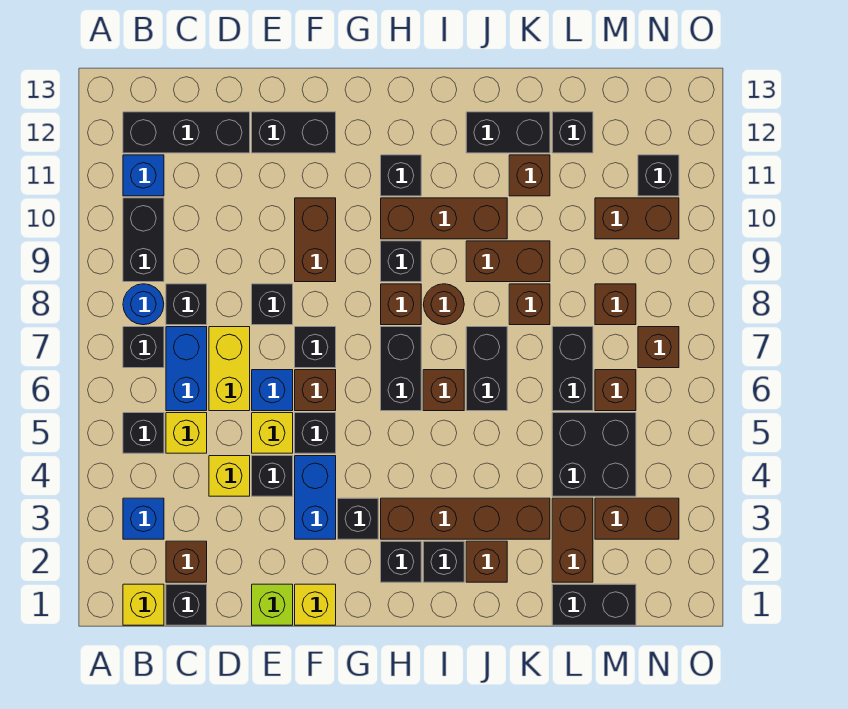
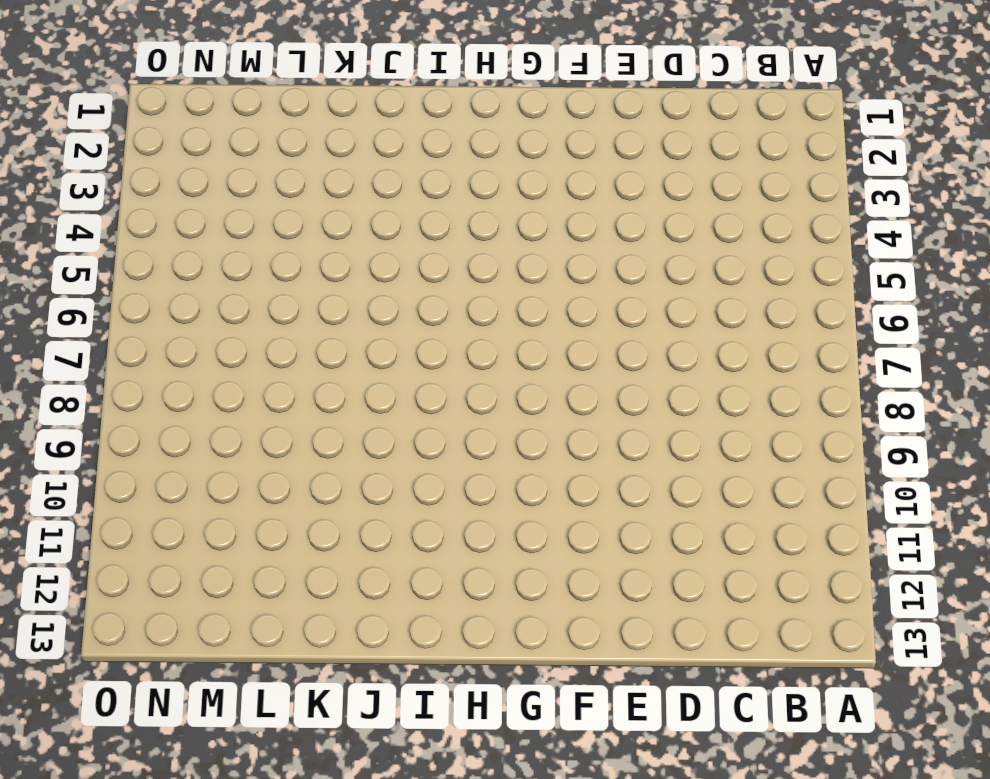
none -> yellow 1x1 brick [123,584,164,625]
none -> blue 1x1 brick [123,498,164,539]
none -> black 1x1 brick [123,413,164,453]
none -> black 1x1 brick [123,327,164,368]

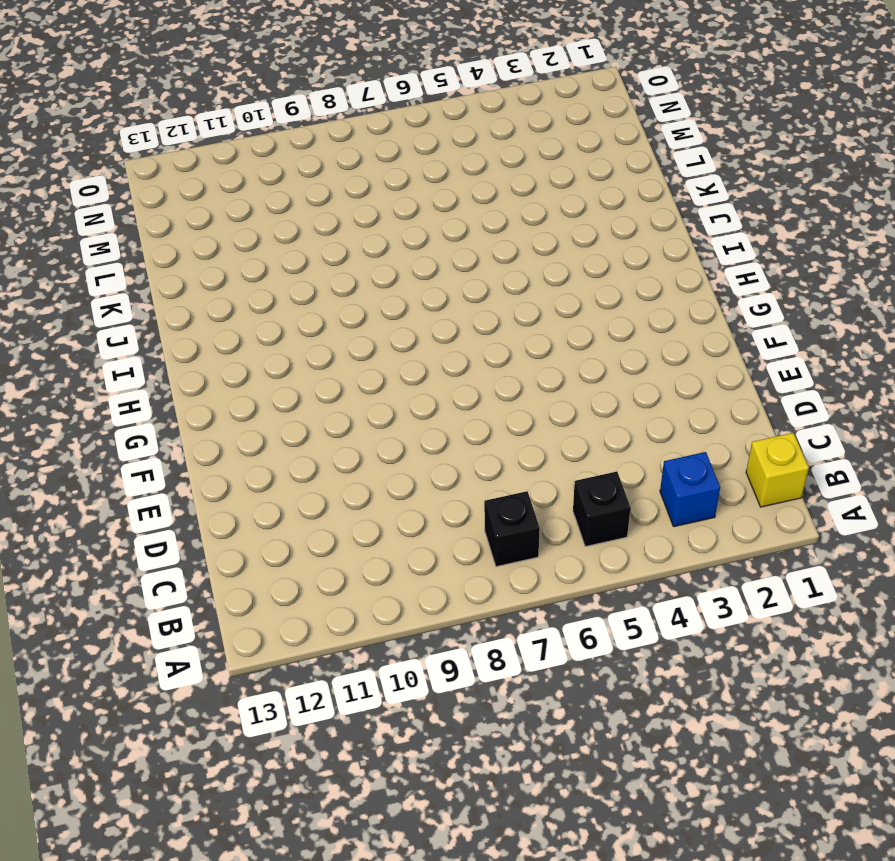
none -> blue 1x1 round brick [123,284,164,325]
none -> black 1x2 brick [123,198,164,282]
none -> blue 1x1 brick [123,155,164,196]
none -> black 1x3 brick [123,112,250,153]

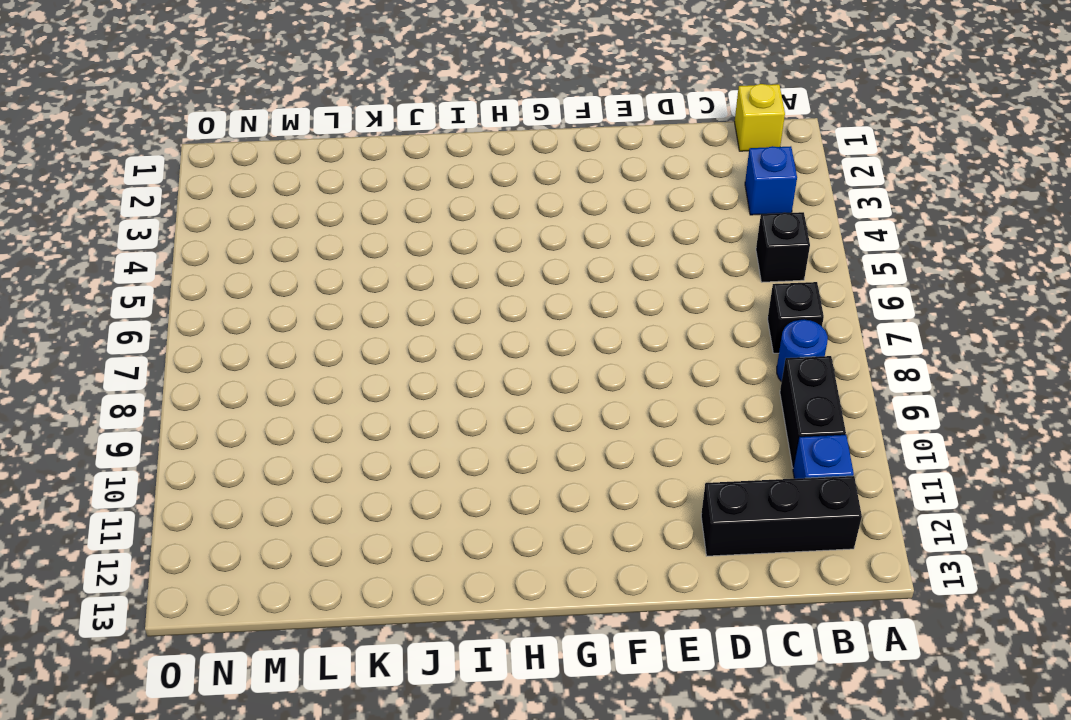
none -> black 1x1 brick [166,584,207,625]
none -> brown 1x1 brick [166,541,207,582]
none -> yellow 1x1 brick [166,413,207,453]
none -> blue 1x2 brick [166,327,207,411]

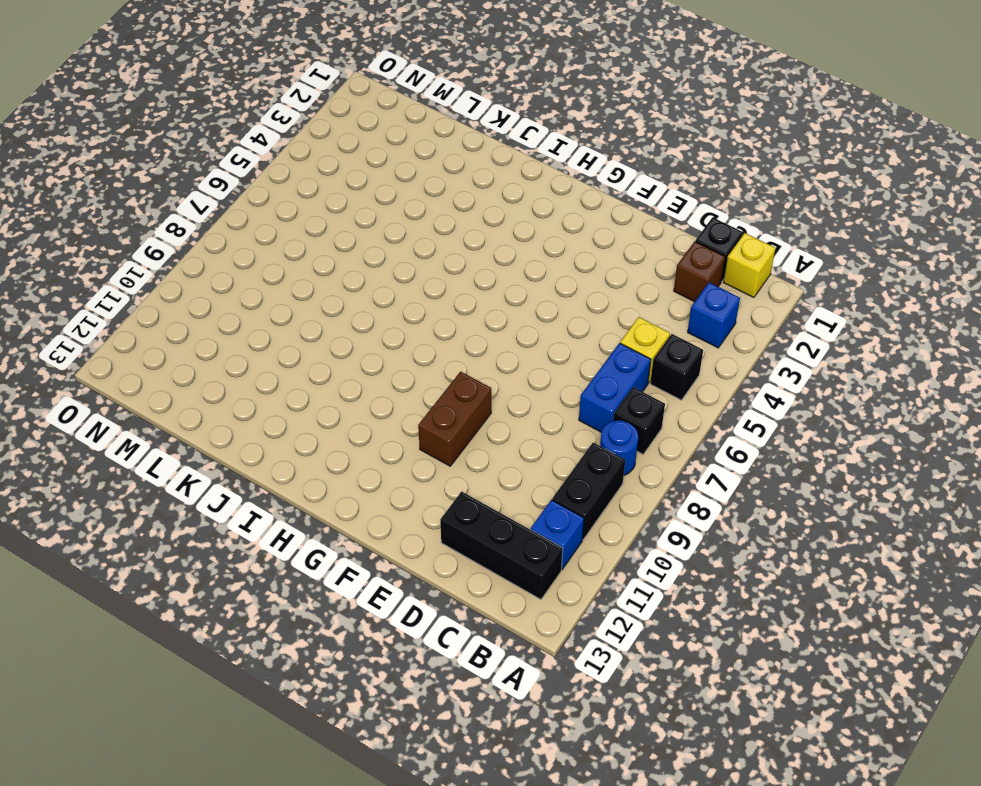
none -> black 1x1 brick [166,284,207,325]
none -> yellow 1x1 brick [209,456,250,496]
none -> yellow 1x2 brick [209,327,250,411]
none -> lime 1x1 brick [252,584,293,625]

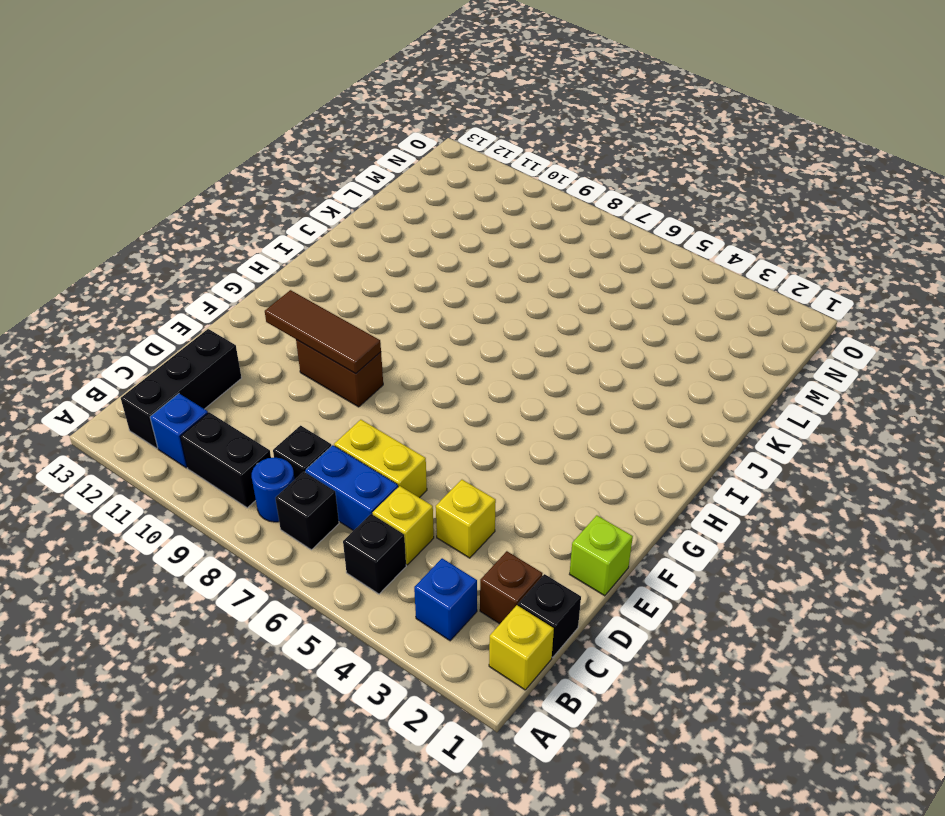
brown 1x3 tile [265,290,381,374] -> none
none -> black 1x1 brick [252,456,293,496]
none -> yellow 1x1 brick [252,413,293,453]
none -> blue 1x1 brick [252,370,293,411]
none -> black 1x1 brick [252,284,293,325]

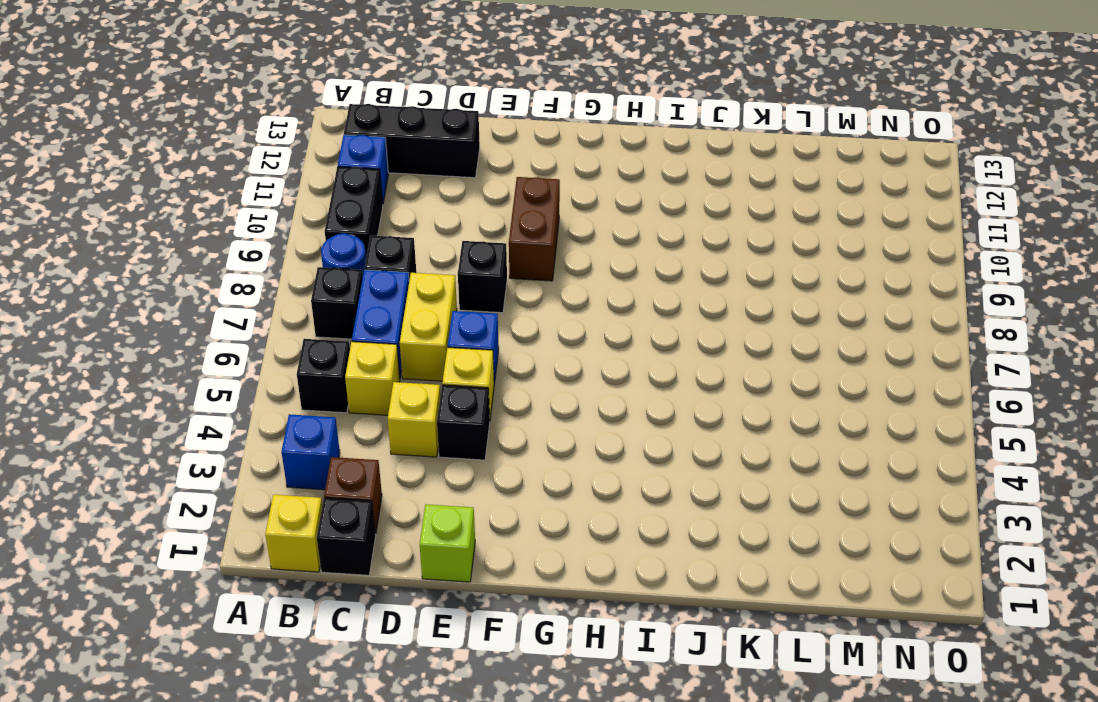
none -> black 1x2 brick [252,112,336,153]
none -> yellow 1x1 brick [295,584,336,625]
none -> blue 1x2 brick [295,456,336,539]
none -> black 1x1 brick [295,413,336,453]

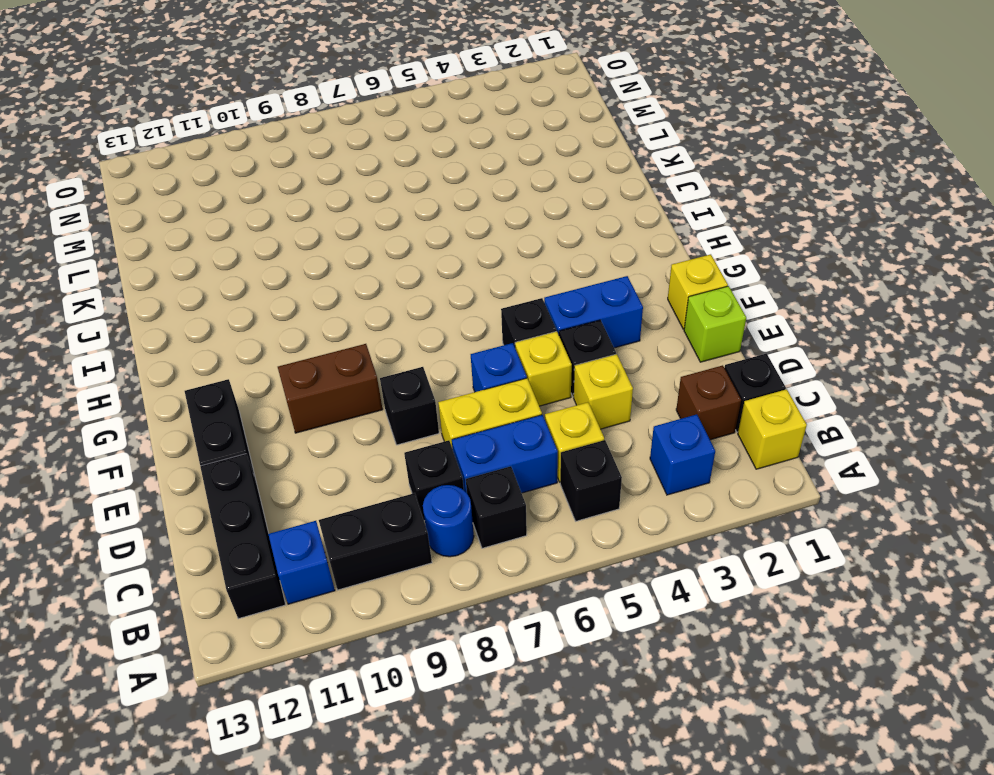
none -> brown 1x1 brick [295,370,336,411]
none -> black 1x1 brick [295,327,336,368]
none -> black 1x1 brick [338,498,378,539]
none -> black 1x1 brick [381,541,421,582]

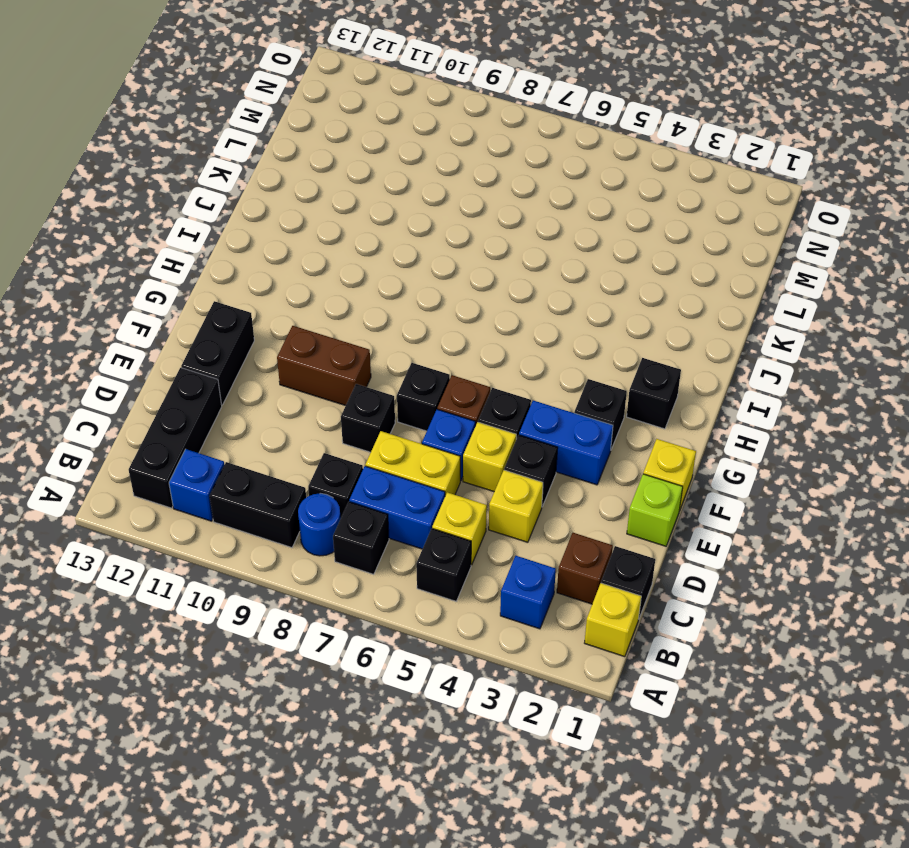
none -> brown 1x4 brick [381,498,550,539]
none -> black 1x2 brick [381,327,421,411]
none -> brown 1x1 brick [381,284,421,325]
none -> black 1x1 brick [381,241,421,282]

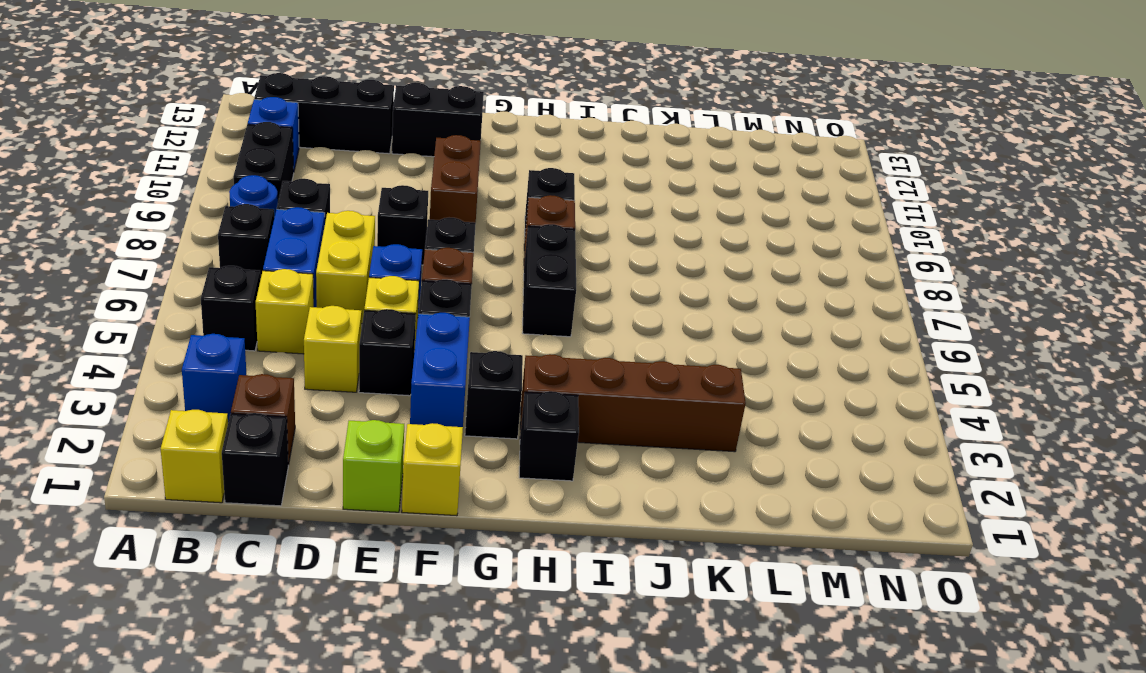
none -> brown 1x3 brick [381,198,507,239]
none -> black 1x1 brick [381,155,421,196]
none -> black 1x1 brick [423,541,464,582]
none -> brown 1x1 brick [423,370,464,411]

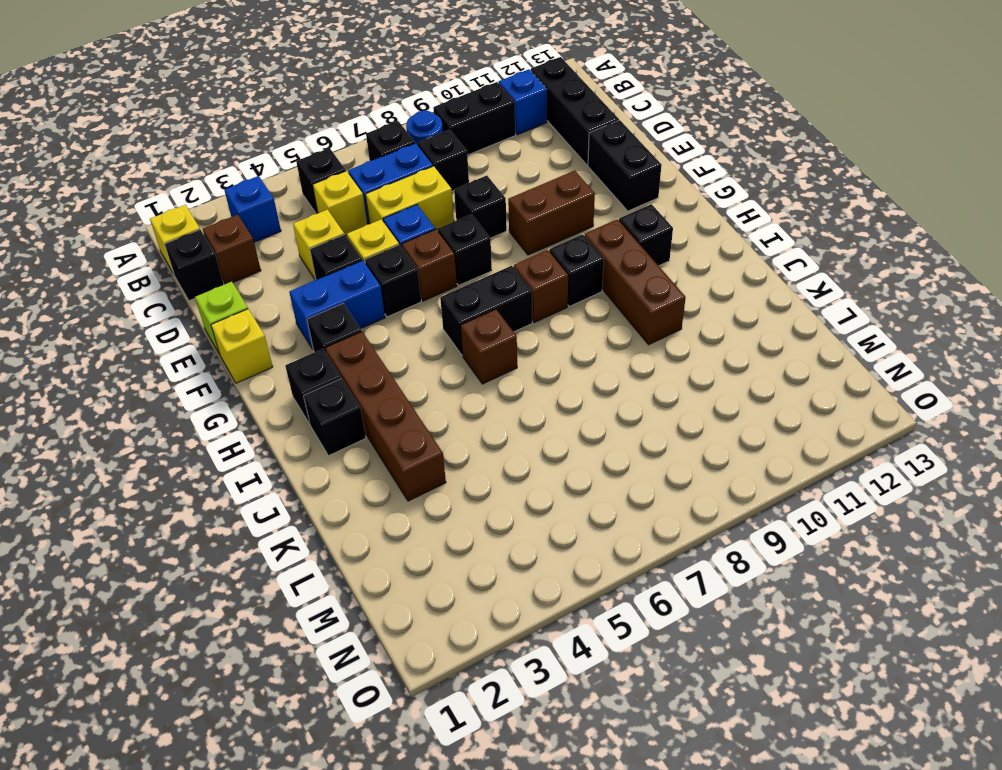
none -> brown 1x1 round brick [423,284,464,325]
none -> brown 1x1 brick [466,541,507,582]
none -> black 1x2 brick [466,327,507,411]
none -> brown 1x2 brick [466,241,550,282]

